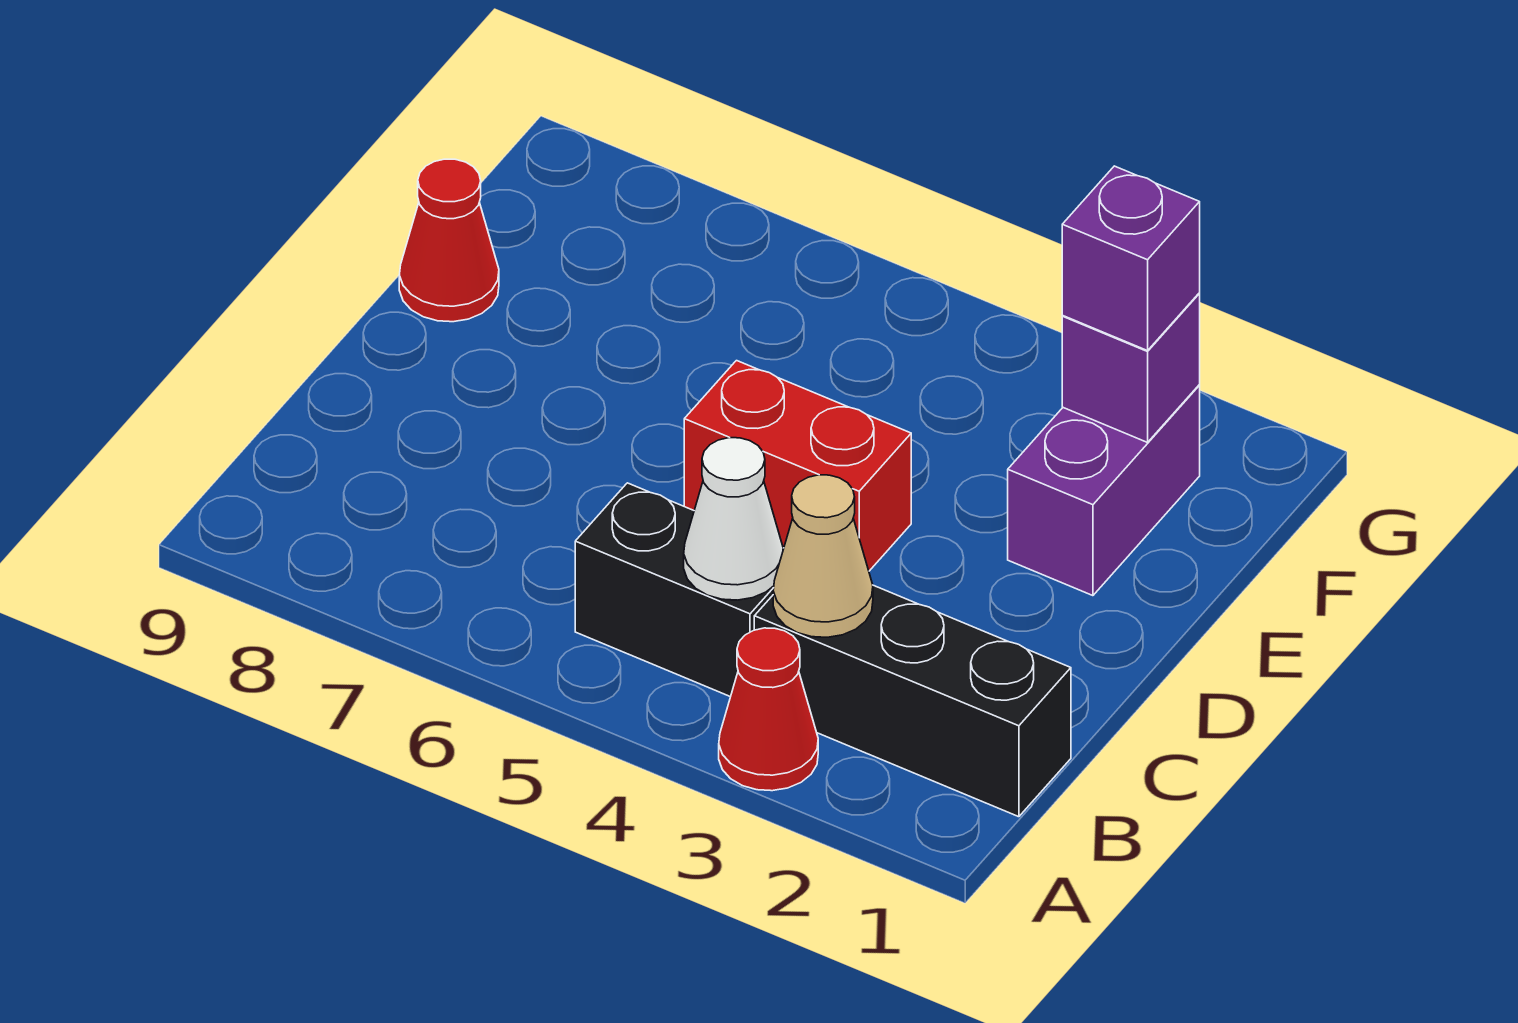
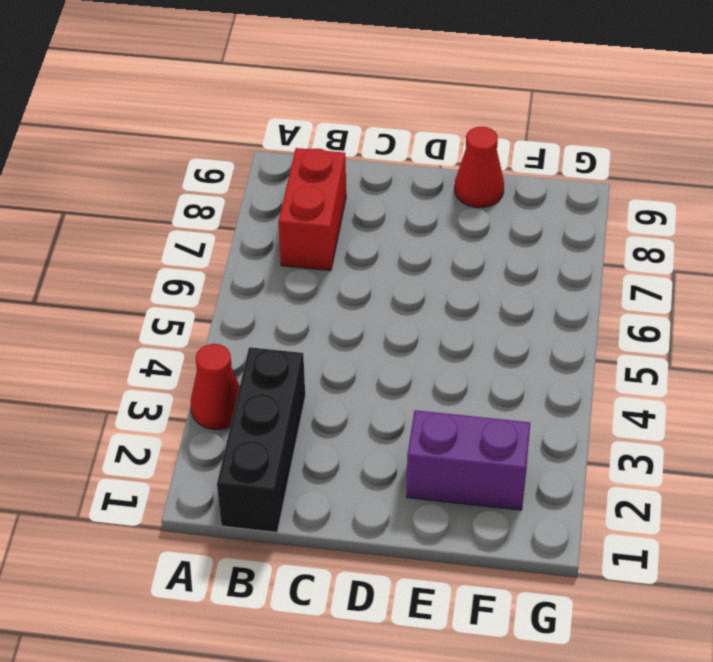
red 1x2 brick [278,148,346,271] -> red 1x2 brick moved to [684,361,911,571]
none -> black 1x2 brick [575,483,784,697]
none -> tan 1x1 cone [773,475,873,637]

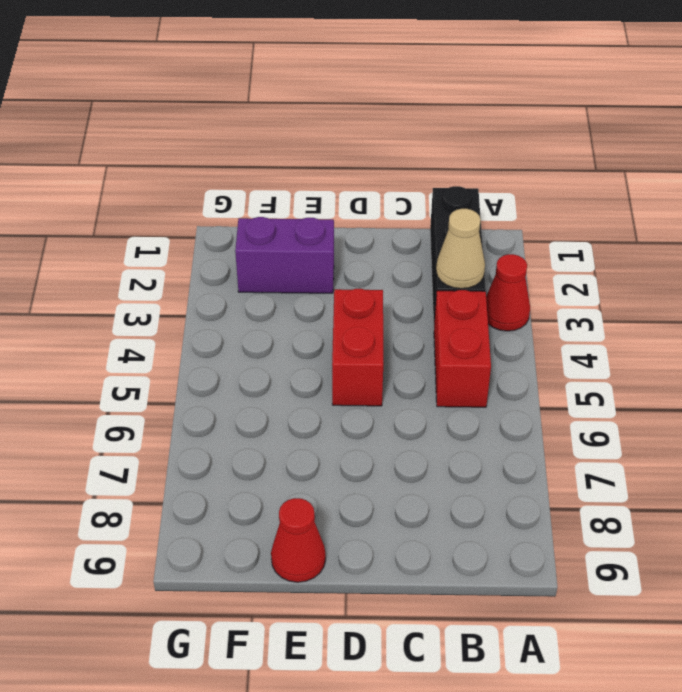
red 1x2 brick [434,290,491,407] -> black 1x2 brick [575,483,784,697]
none -> white 1x1 cone [684,438,783,600]
none -> purple 1x1 brick [1062,294,1200,442]

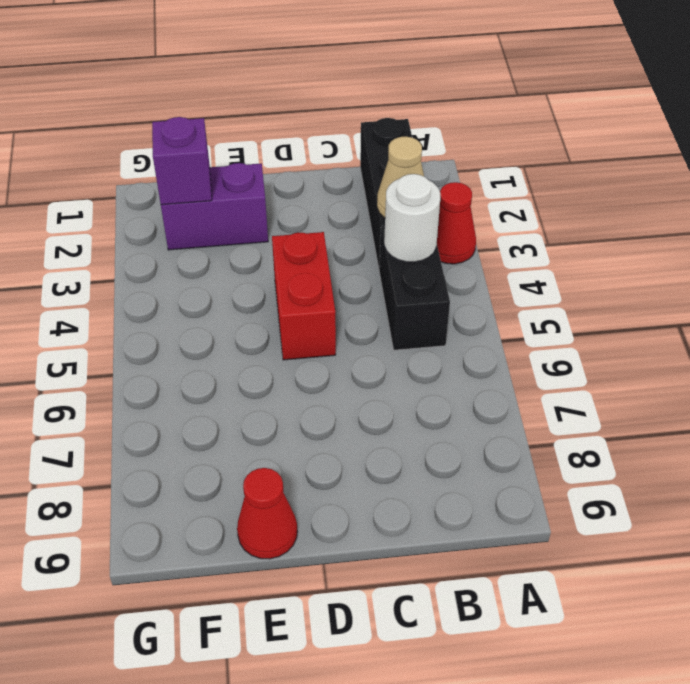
white 1x1 round brick [384,174,440,262] -> white 1x1 cone [684,438,783,600]
none -> purple 1x1 brick [1062,166,1200,351]

